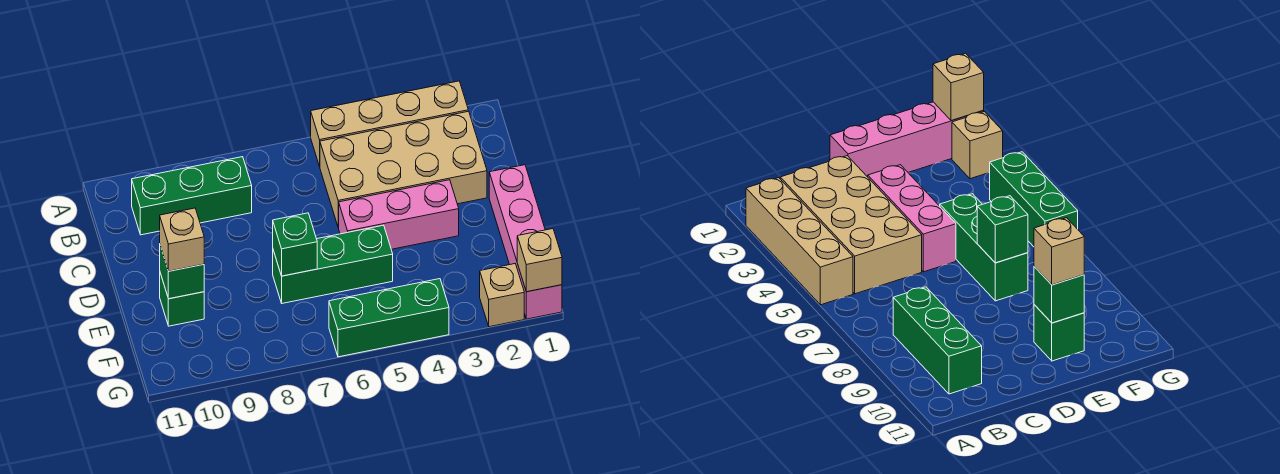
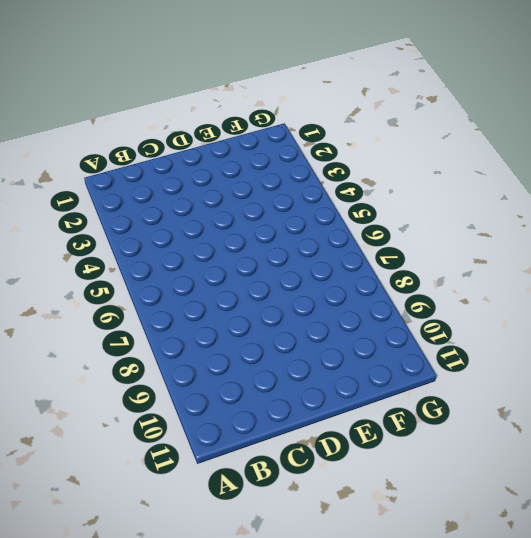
none -> tan 1x4 brick [311,81,468,167]
none -> tan 2x4 brick [320,111,487,227]
none -> green 1x3 brick [132,157,252,235]

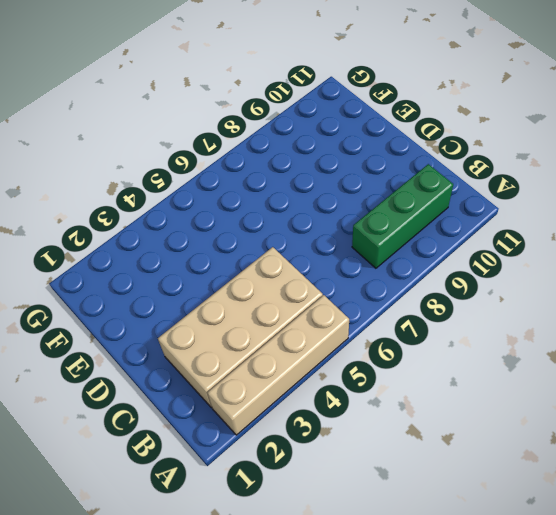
none -> pink 1x4 brick [489,165,562,319]
none -> pink 1x3 brick [338,180,459,249]
none -> green 1x3 brick [273,225,393,303]

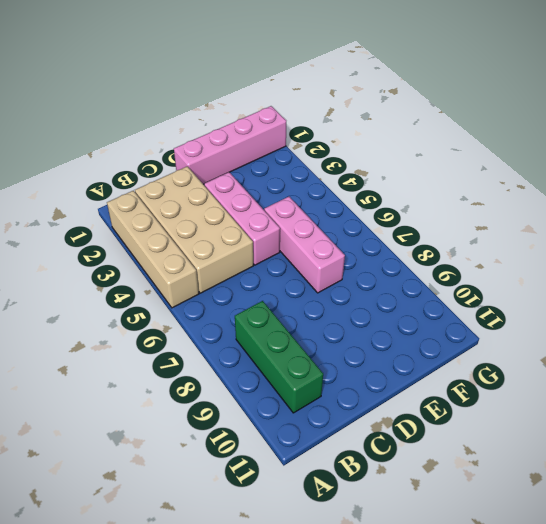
pink 1x3 brick [264,197,345,293] -> green 1x3 brick [273,225,393,303]
none -> green 1x1 brick [160,273,204,326]
none -> tan 1x1 brick [480,264,524,327]
none -> green 1x3 brick [329,279,449,357]

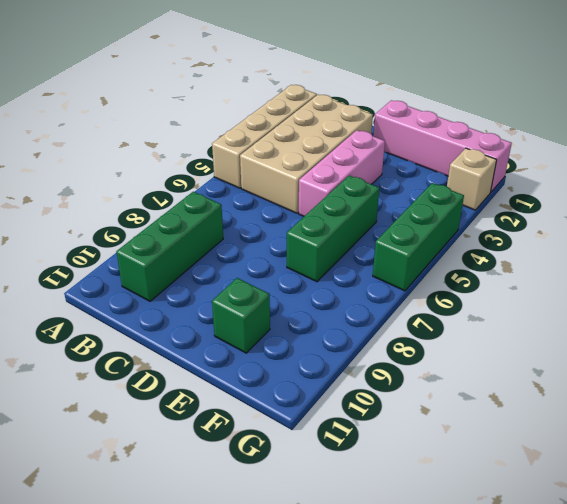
none -> green 1x1 brick [273,213,317,276]
none -> green 1x1 brick [160,246,204,299]
none -> tan 1x1 brick [517,229,562,292]

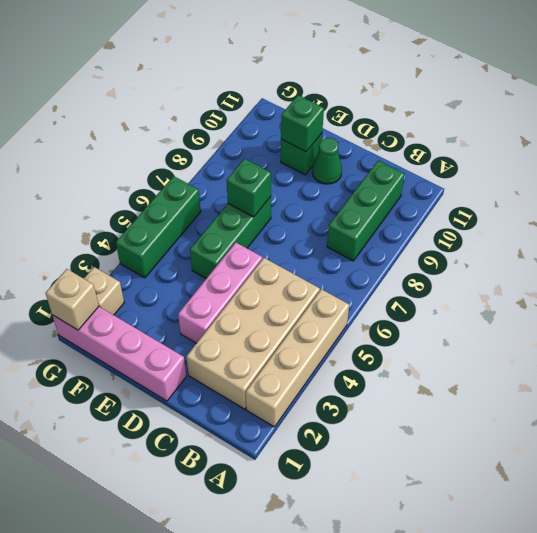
green 1x1 cone [312,138,342,184] -> none
none -> tan 1x1 brick [160,208,204,271]

